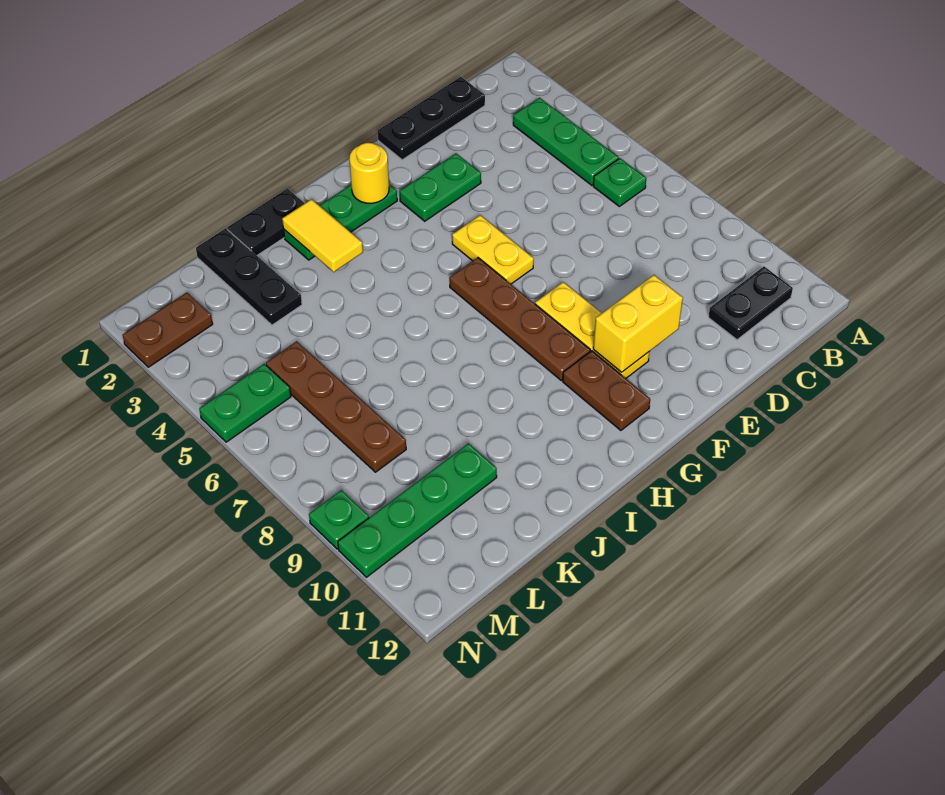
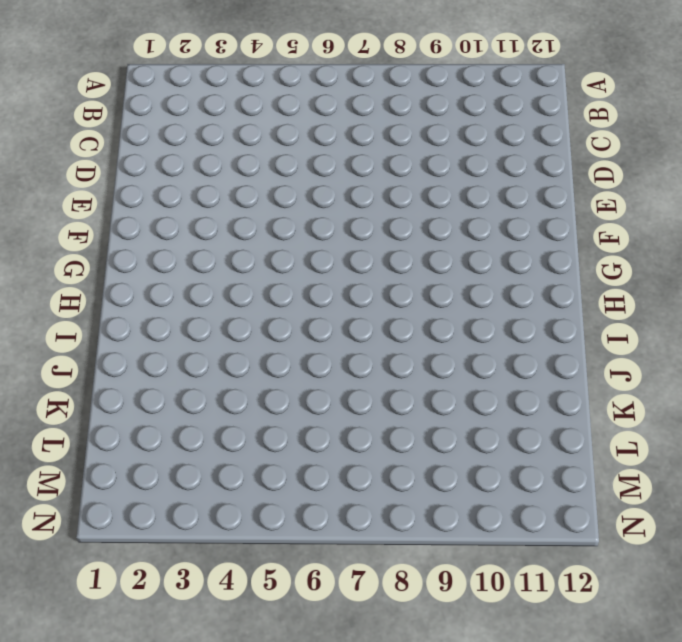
none -> green 1x3 plate [513,98,619,185]
none -> green 1x1 plate [593,158,646,206]
none -> black 1x2 plate [708,267,793,340]

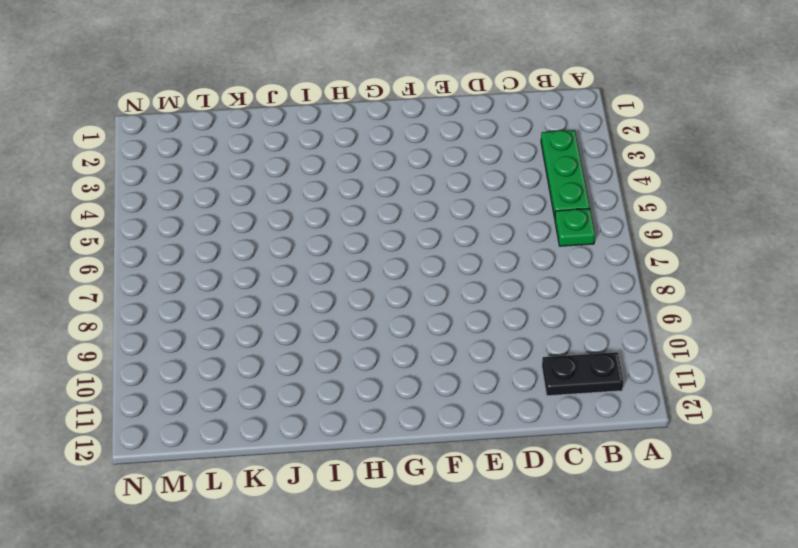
none -> black 1x3 plate [378,77,485,160]
none -> green 1x2 plate [400,153,481,221]
none -> yellow 1x2 plate [452,215,534,284]

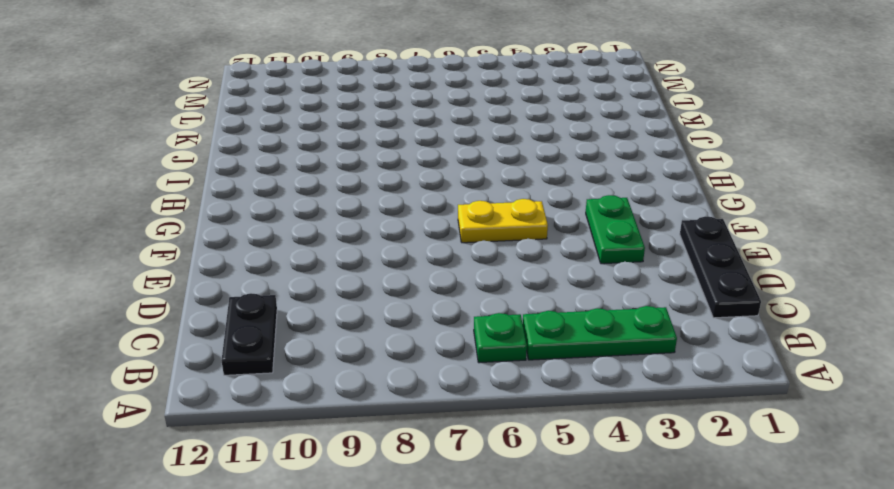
none -> yellow 1x3 plate [535,282,650,378]
none -> green 1x3 plate [284,185,397,260]
none -> brown 1x4 plate [450,258,590,380]

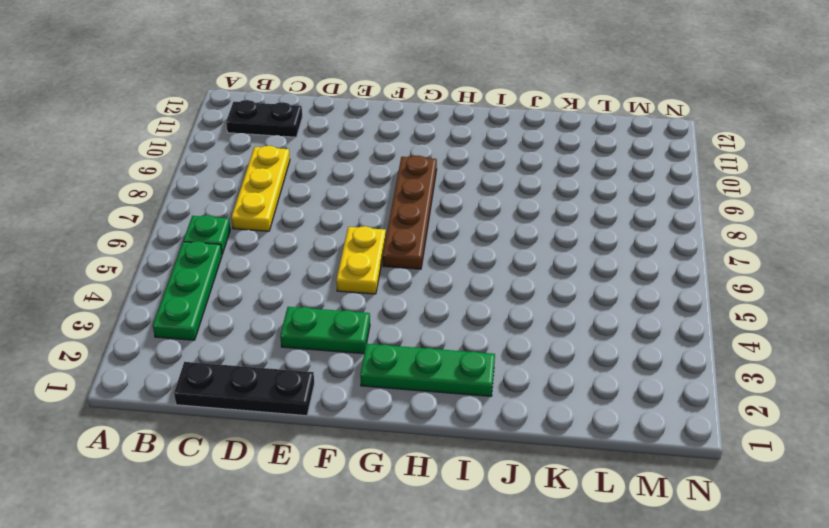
yellow 1x3 plate [231,146,290,231] -> yellow 1x3 plate moved to [535,282,650,378]
none -> brown 1x2 plate [563,351,650,430]
none -> black 1x2 plate [227,189,305,255]
none -> black 1x3 plate [196,228,302,325]

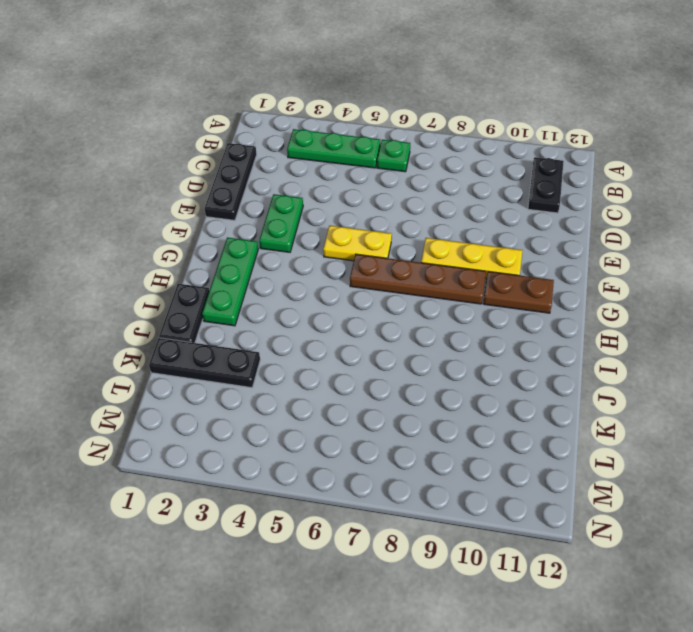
none -> green 1x4 plate [338,443,497,577]
none -> brown 1x4 plate [266,341,406,472]
none -> brown 1x2 plate [123,293,213,367]

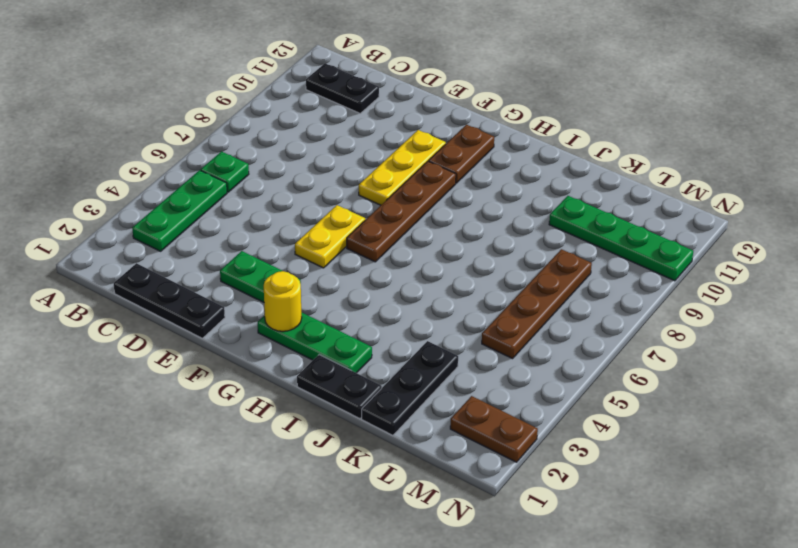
none -> green 1x2 plate [199,364,291,442]
none -> green 1x1 plate [309,490,369,549]
none -> yellow 1x2 brick [593,275,683,372]

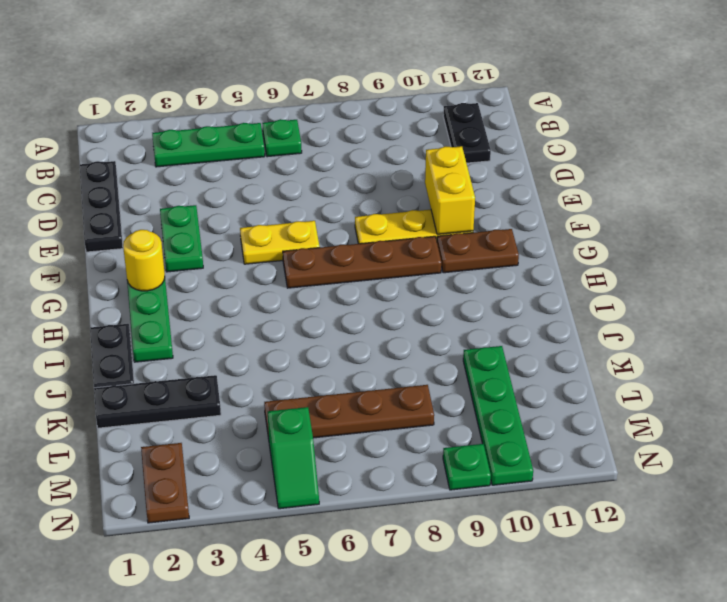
green 1x2 slope [268,407,319,509] -> green 1x2 plate [199,364,291,442]
none -> yellow 1x2 tile [282,199,363,272]

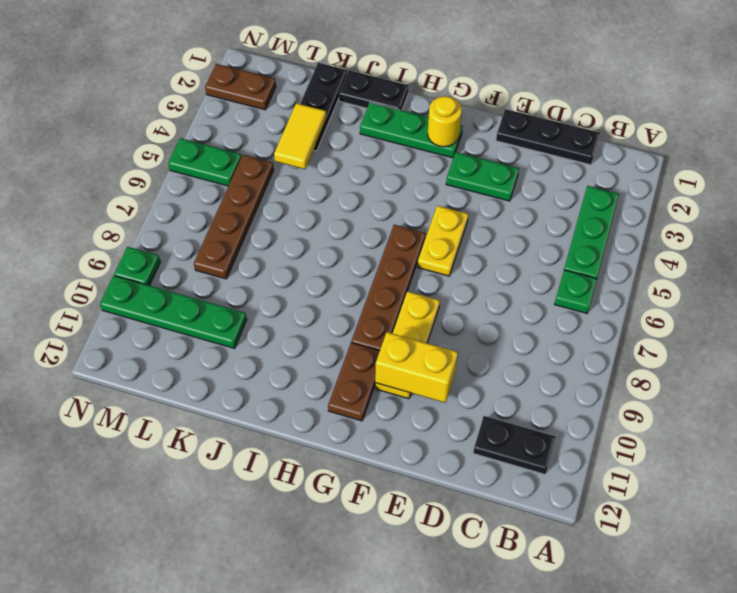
yellow 1x2 tile [274,103,326,169] -> yellow 1x2 tile moved to [282,199,363,272]

